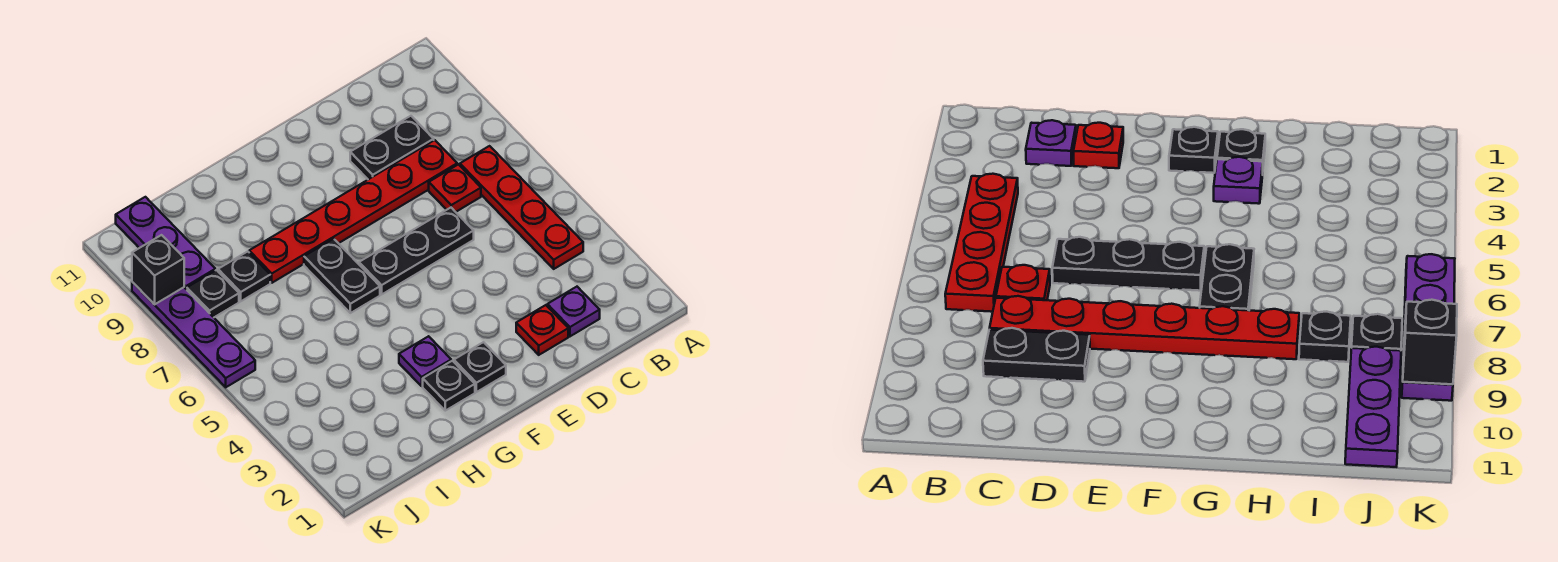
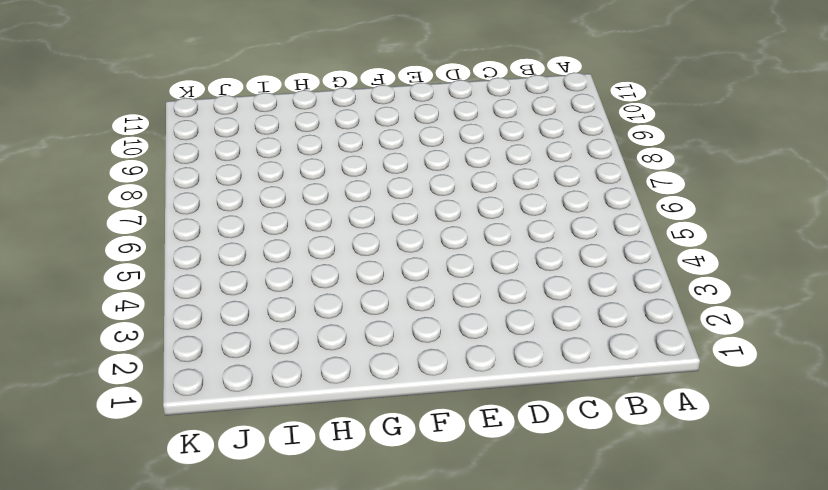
none -> red 1x4 plate [460,146,583,269]
none -> purple 1x1 plate [547,287,600,336]
none -> red 1x1 plate [429,165,481,212]

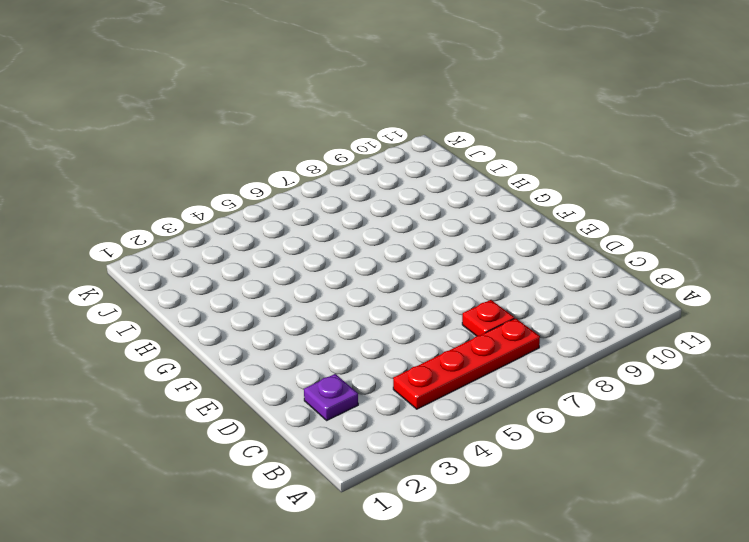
none -> red 1x6 plate [249,140,457,283]
none -> black 1x2 plate [350,116,434,179]
none -> red 1x1 plate [516,305,568,355]

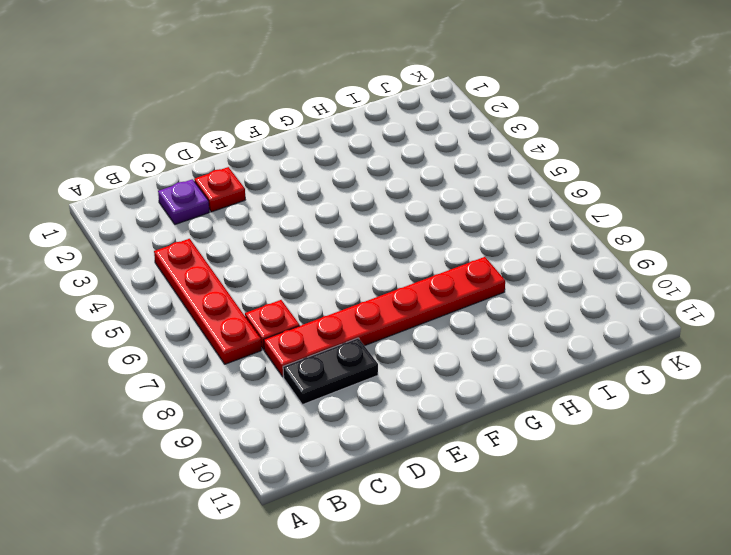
none -> black 1x3 plate [359,208,474,294]
none -> black 1x1 plate [454,342,506,392]
none -> black 1x1 plate [423,361,475,411]

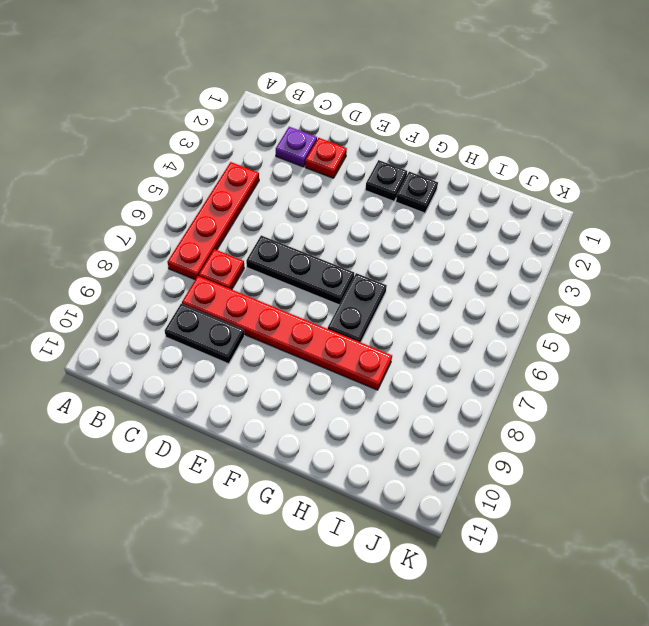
none -> purple 1x1 plate [399,336,451,386]
none -> black 1x1 plate [218,251,270,301]
none -> black 1x1 plate [187,270,239,317]

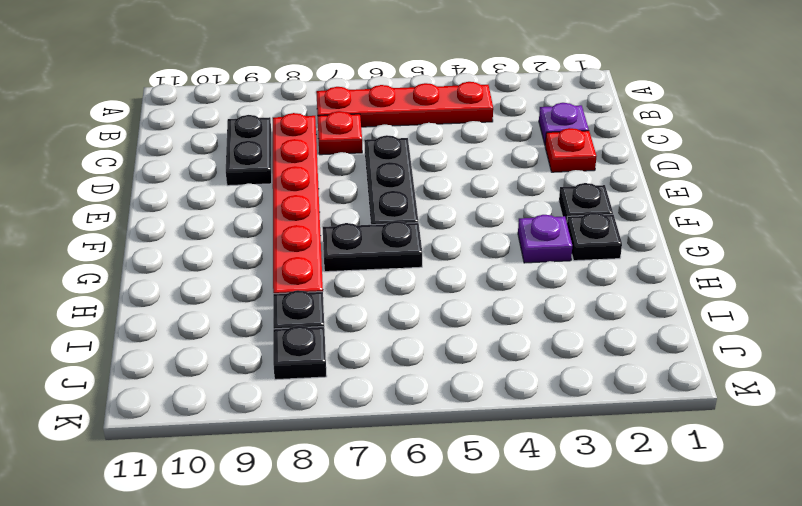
none -> purple 1x3 plate [116,197,215,290]
none -> purple 1x4 plate [132,282,255,387]
none -> black 1x1 brick [132,235,184,305]

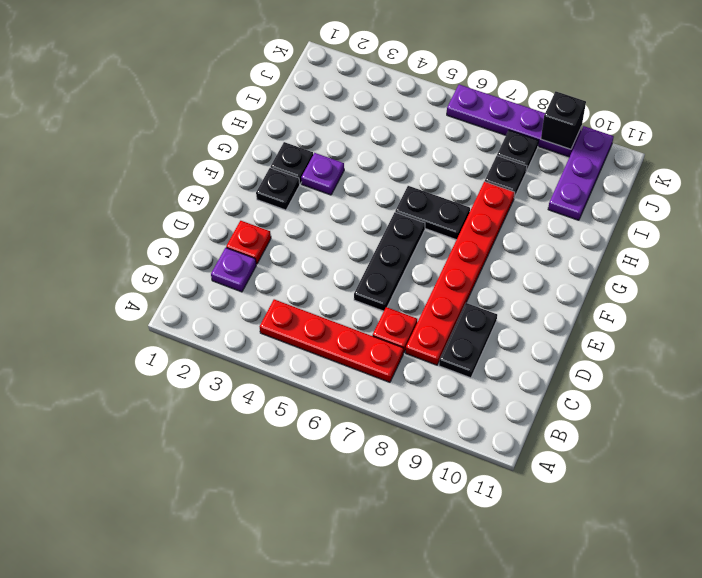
purple 1x3 plate [548,126,614,220] -> purple 1x3 plate turned to [116,197,215,290]

